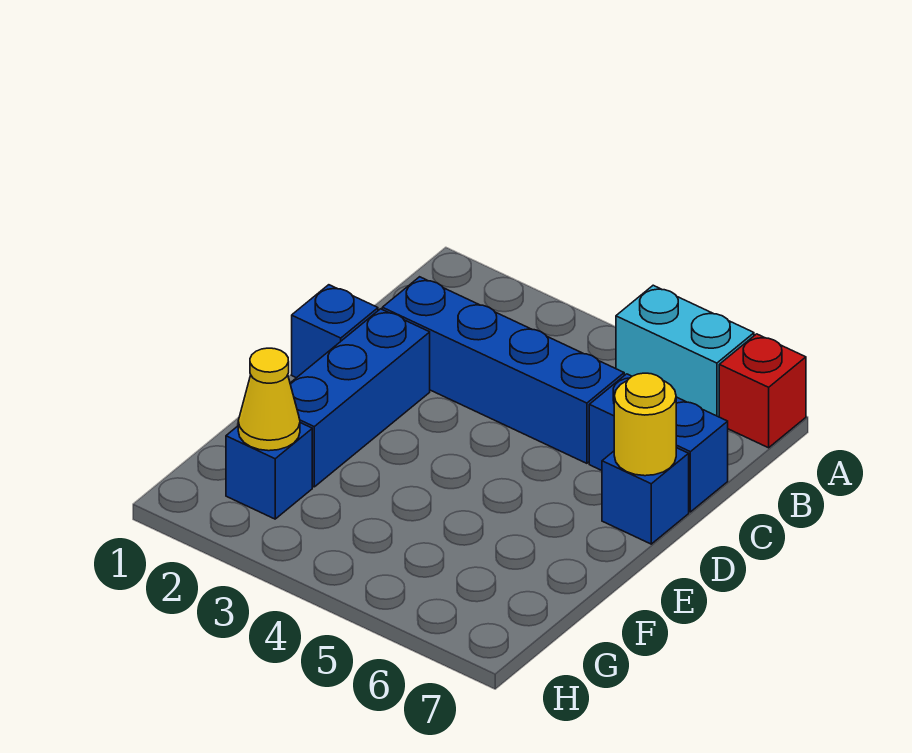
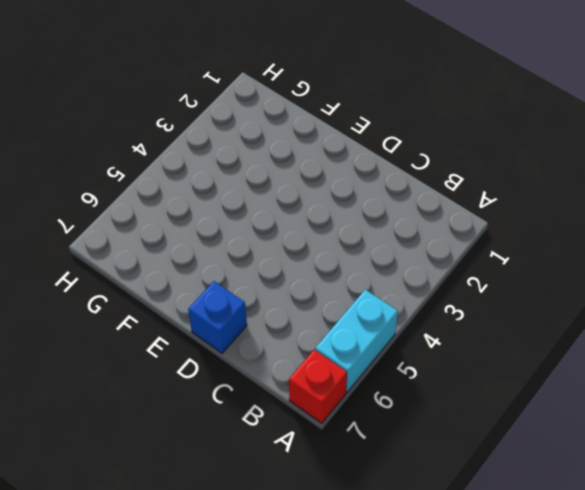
none -> blue 1x4 brick [382,277,624,463]
none -> blue 1x2 brick [589,374,728,512]

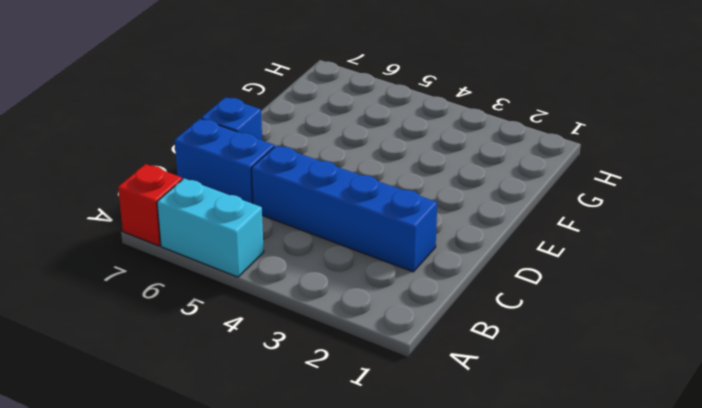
none -> blue 1x1 brick [292,285,378,378]
none -> blue 1x3 brick [290,309,430,487]

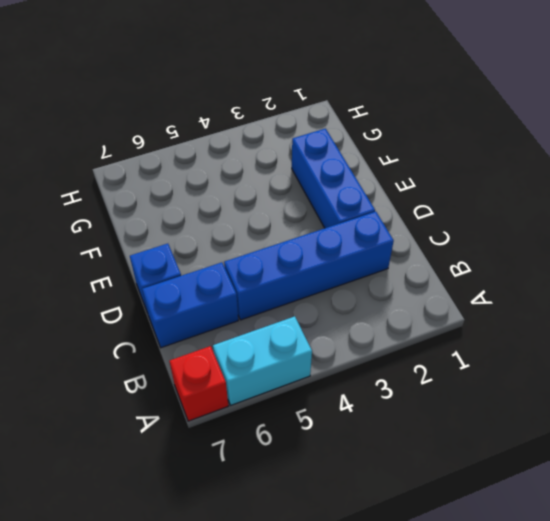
none -> blue 1x1 brick [292,285,378,378]
none -> blue 1x1 brick [226,423,312,519]

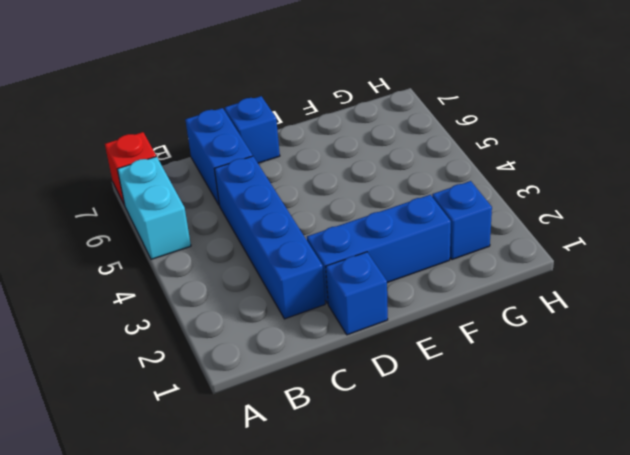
none -> yellow 1x1 round brick [614,373,676,476]
none -> yellow 1x1 cone [238,348,300,451]

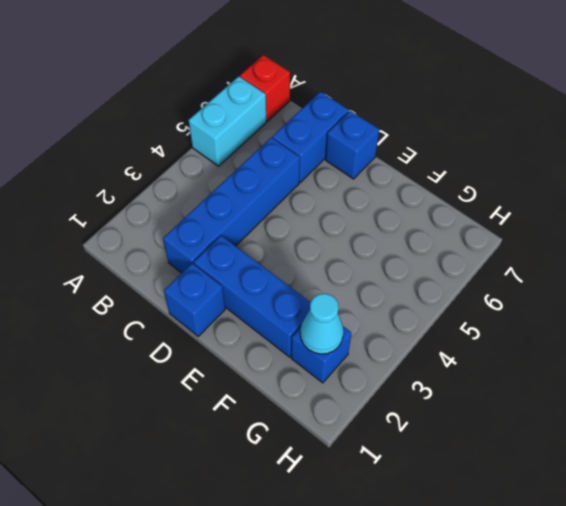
cyan 1x1 cone [300,294,343,354] -> yellow 1x1 cone [238,348,300,451]
none -> yellow 1x1 round brick [614,373,676,476]

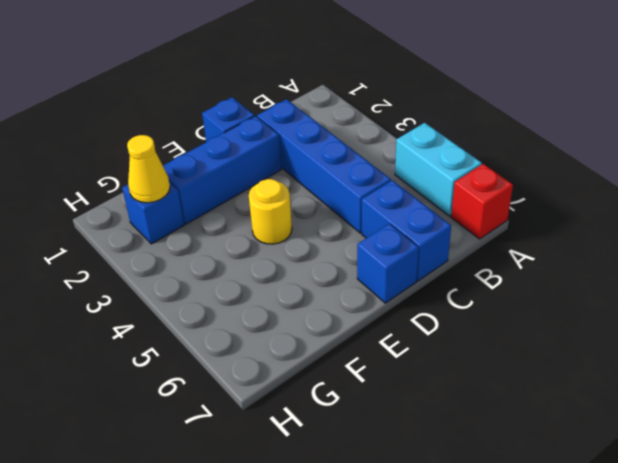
yellow 1x1 round brick [249,179,292,244] -> yellow 1x1 round brick moved to [614,373,676,476]

